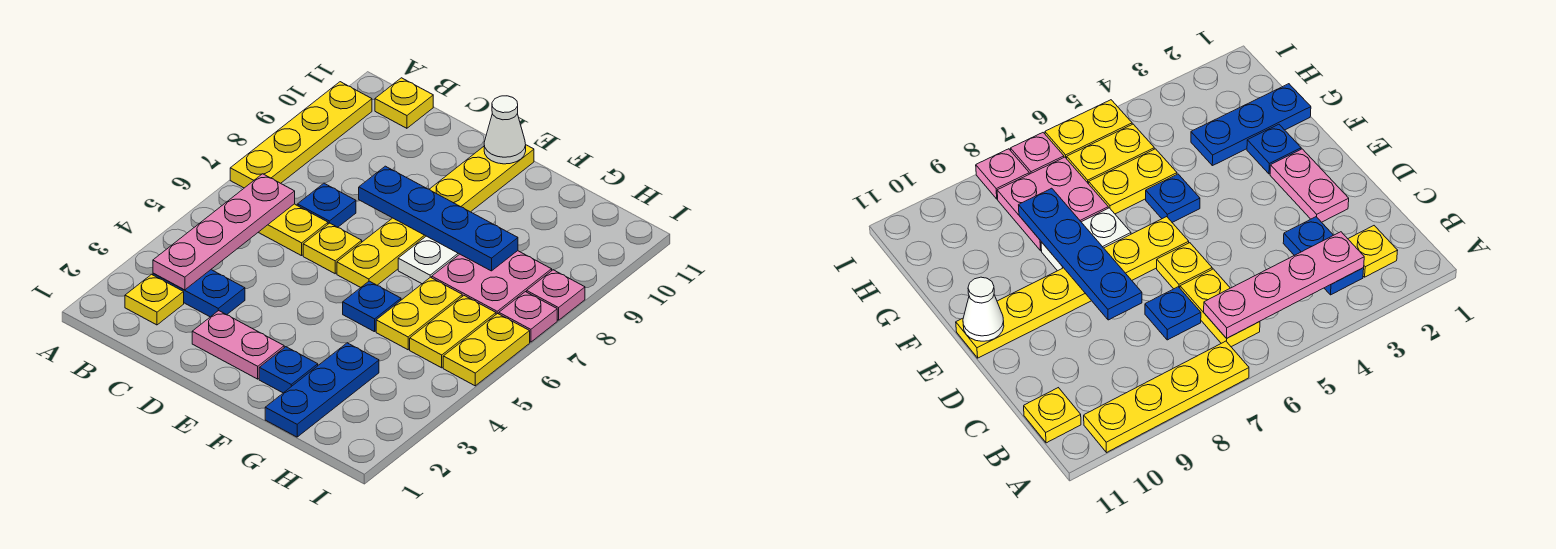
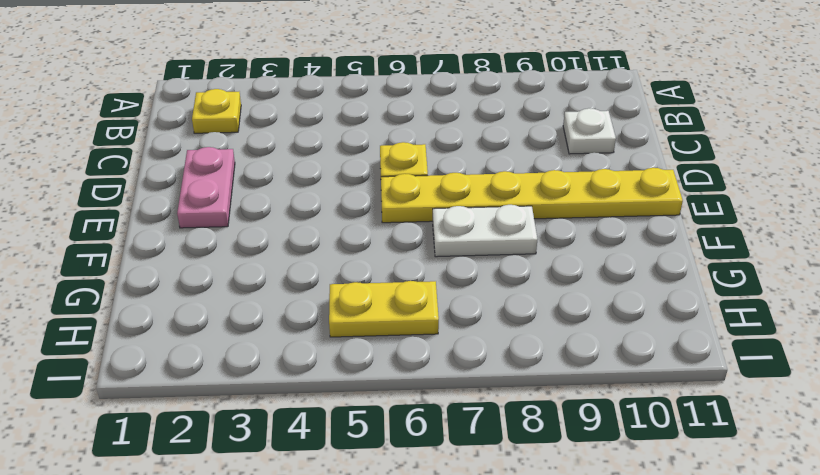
white 1x1 plate [563,108,616,154] -> none
none -> yellow 1x4 plate [230,82,372,188]
none -> blue 1x2 plate [153,270,245,317]
none -> yellow 1x2 plate [258,204,328,256]

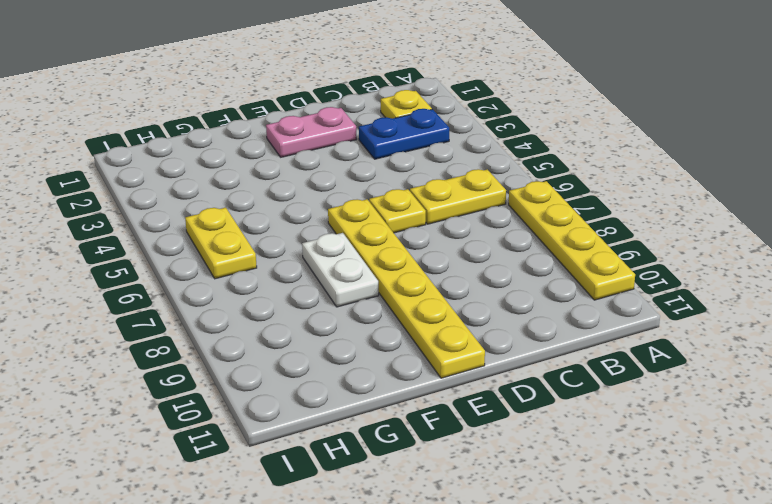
none -> yellow 1x1 plate [375,78,433,128]
none -> blue 1x1 plate [297,183,356,227]
none -> blue 1x1 plate [259,347,318,393]

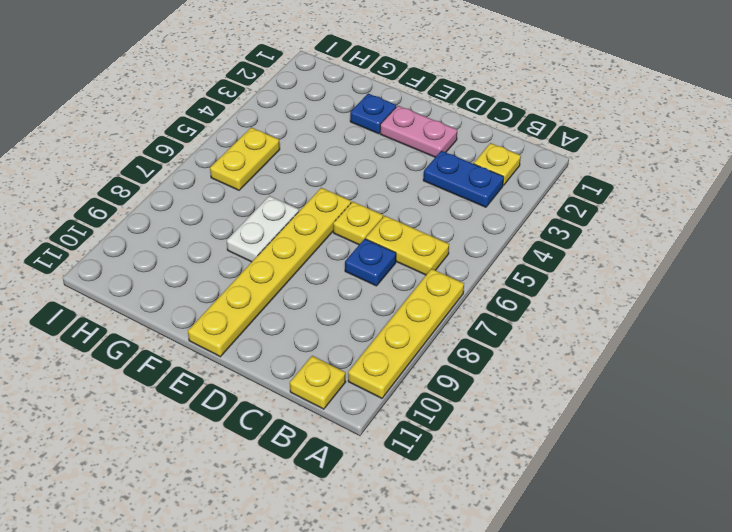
none -> blue 1x1 plate [343,281,401,332]
none -> blue 1x3 plate [265,343,379,437]
none -> yellow 1x2 plate [376,277,462,350]

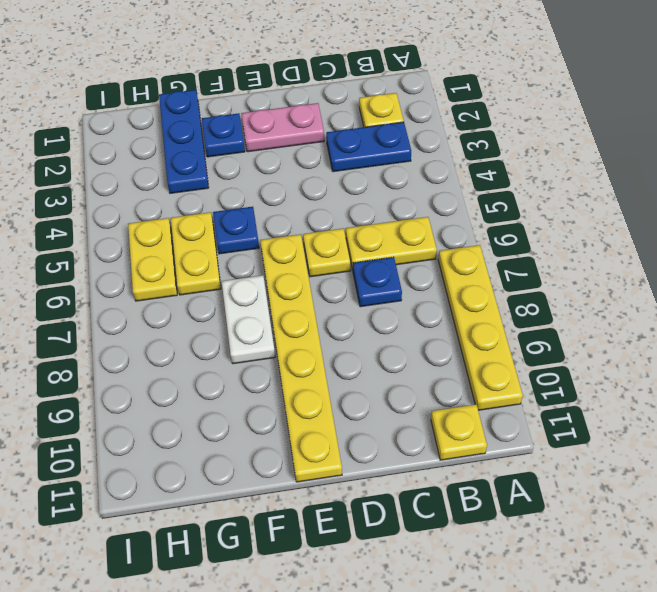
none -> pink 2x2 plate [432,251,552,314]
none -> yellow 1x2 plate [443,313,530,386]
none -> pink 1x1 plate [499,292,557,342]

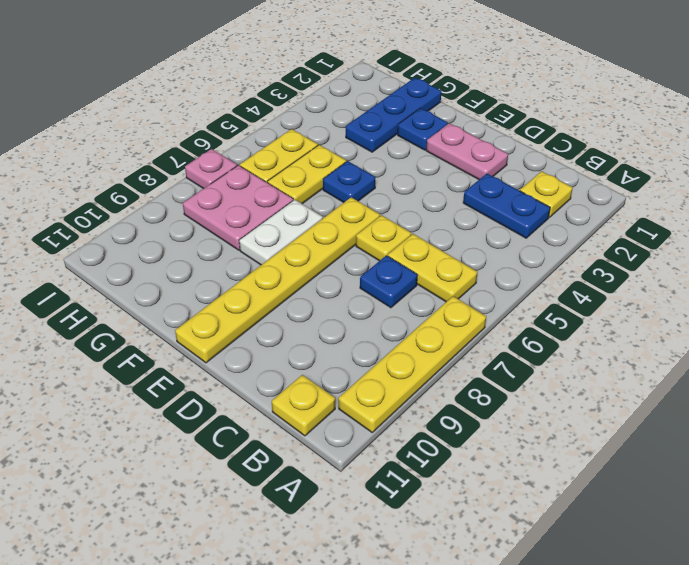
none -> yellow 1x2 plate [443,313,530,386]
none -> pink 1x1 plate [527,270,585,320]
none -> pink 1x4 plate [153,174,295,290]

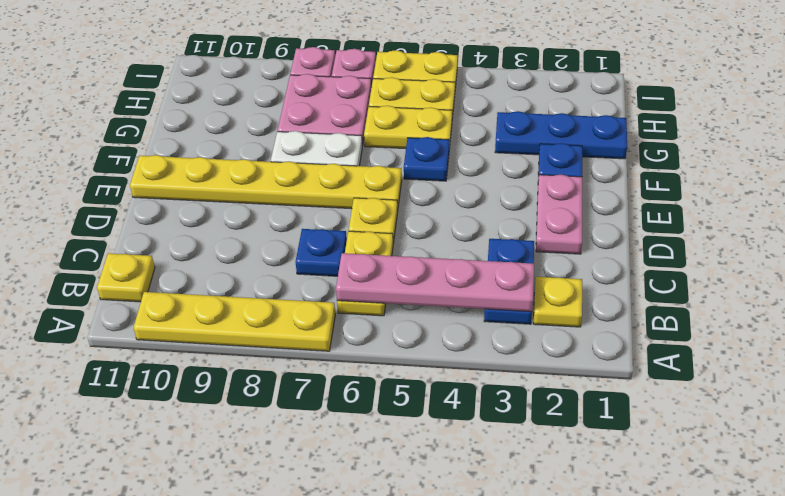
none -> blue 1x4 plate [359,166,518,271]
none -> white 1x1 cone [484,96,526,164]

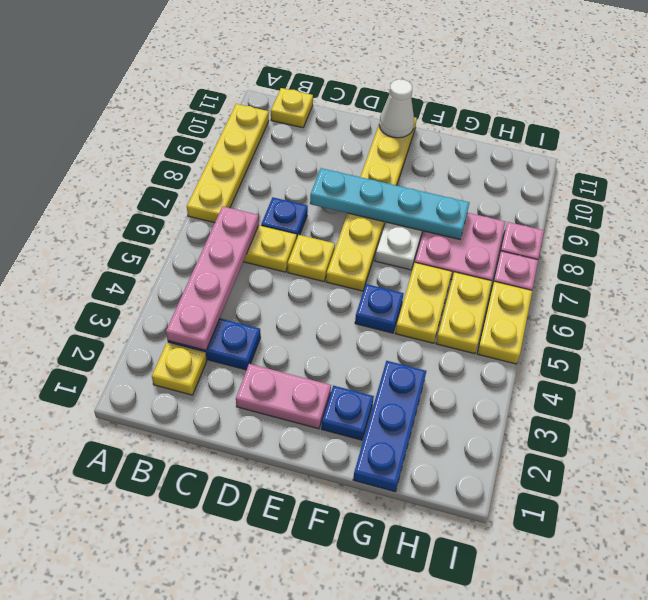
cyan 1x4 plate [310,168,469,239] -> blue 1x4 plate [359,166,518,271]

